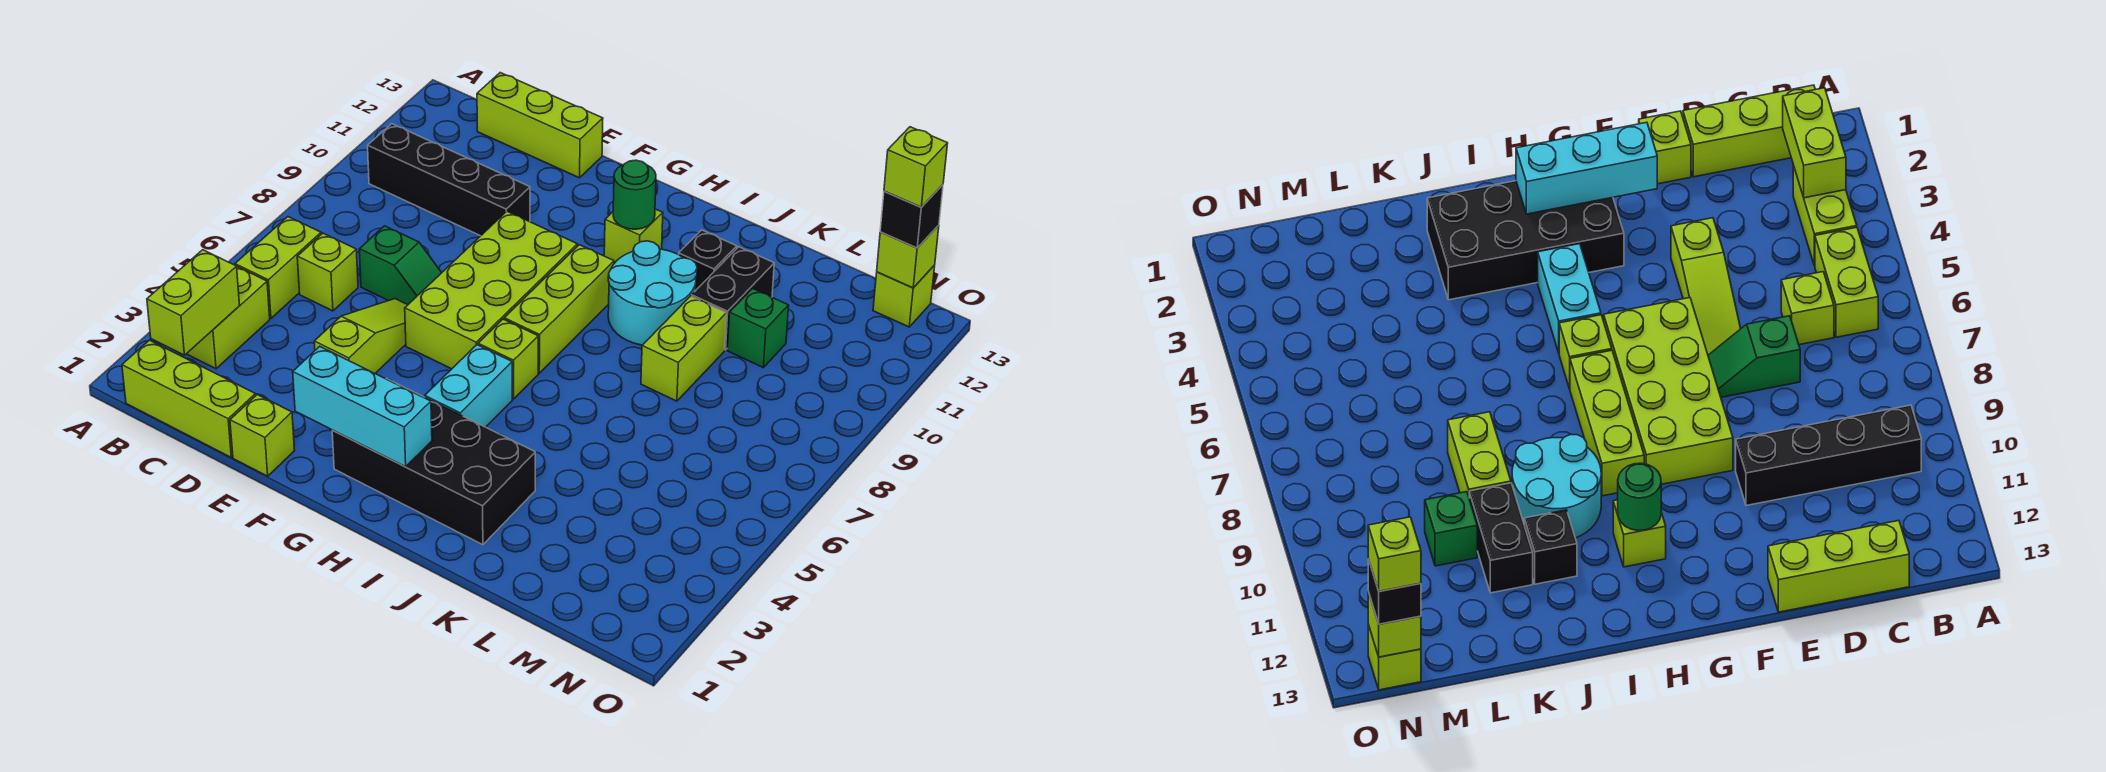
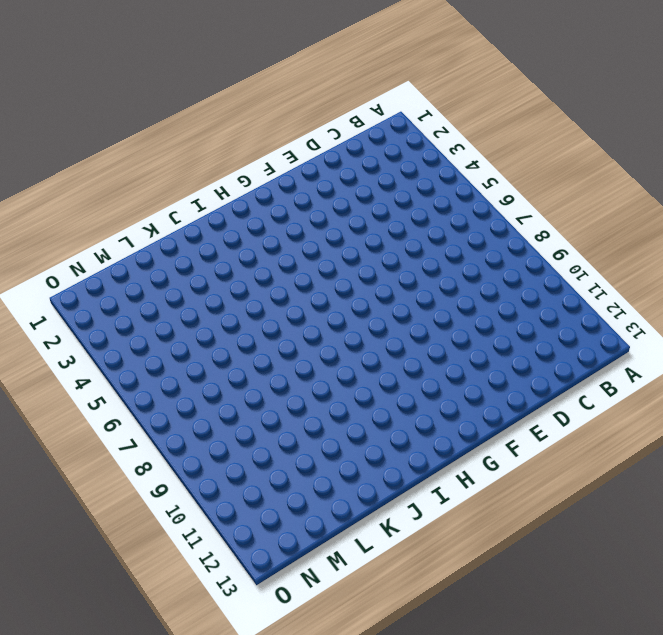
none -> lime 1x3 brick [122,340,256,457]
none -> lime 1x2 brick [187,267,270,369]
none -> lime 1x2 brick [235,217,321,318]

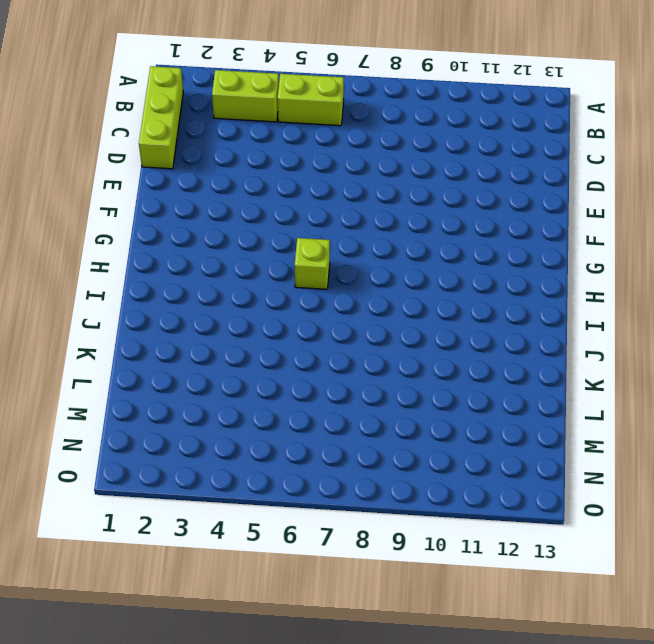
none -> black 1x4 brick [368,124,530,236]
none -> lime 1x1 brick [297,233,358,311]
none -> lime 1x3 brick [477,73,603,178]

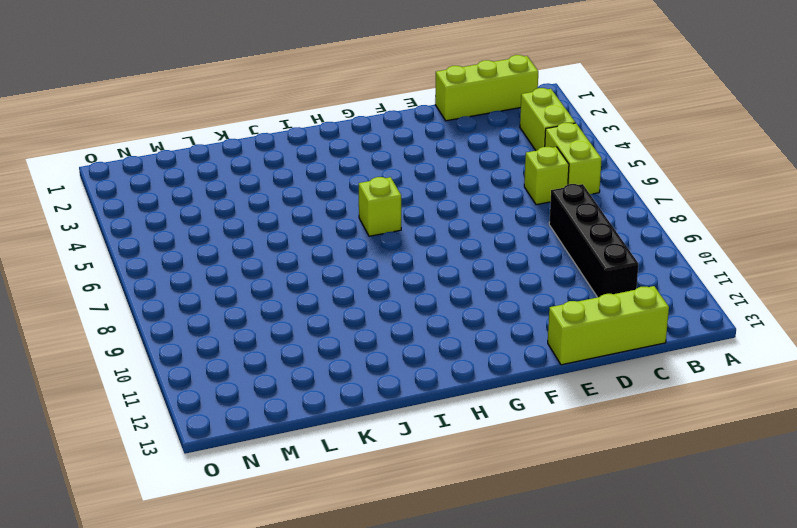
black 1x4 brick [549,184,638,297] -> black 1x4 brick turned to [368,124,530,236]
none -> green 1x2 slope [359,226,442,305]
none -> lime 1x1 brick [230,395,294,476]
none -> lime 1x3 slope [314,299,407,373]

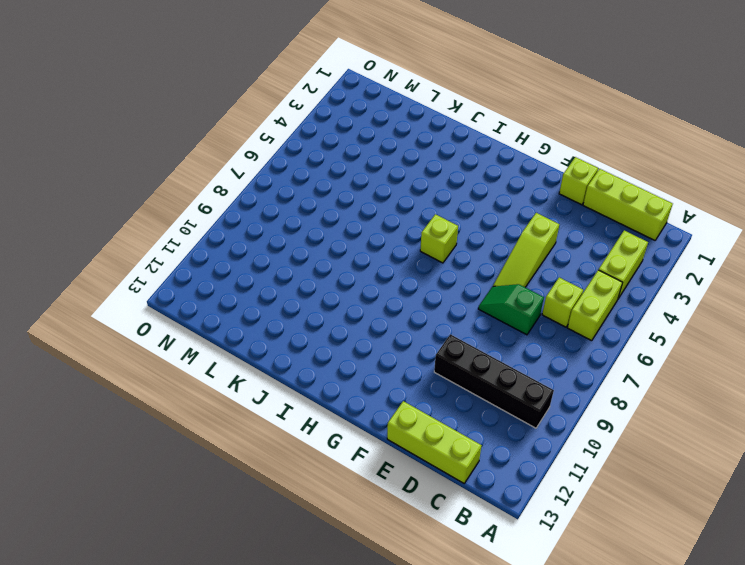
none -> lime 2x4 brick [405,212,577,369]
none -> black 2x4 brick [332,378,535,545]
none -> cyan 1x2 brick [425,345,512,427]

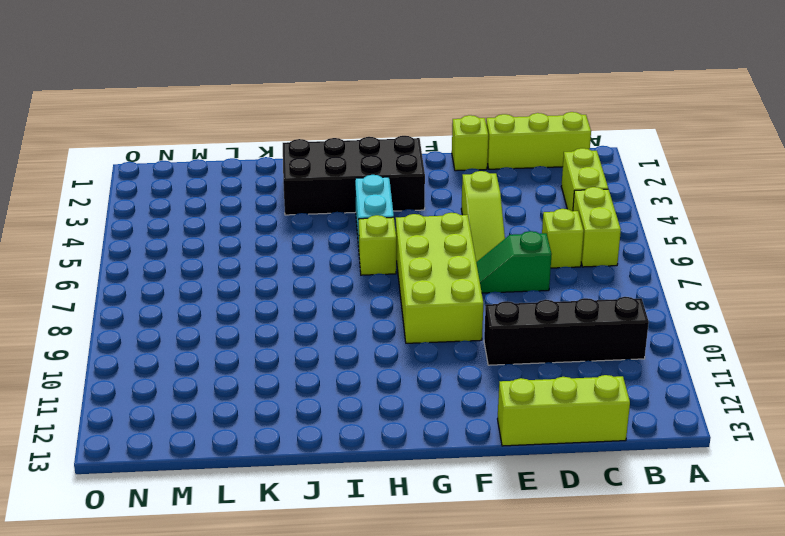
none -> lime 1x3 brick [504,245,614,373]
none -> lime 1x1 brick [604,209,663,263]
none -> cyan 2x2 round brick [608,241,697,345]

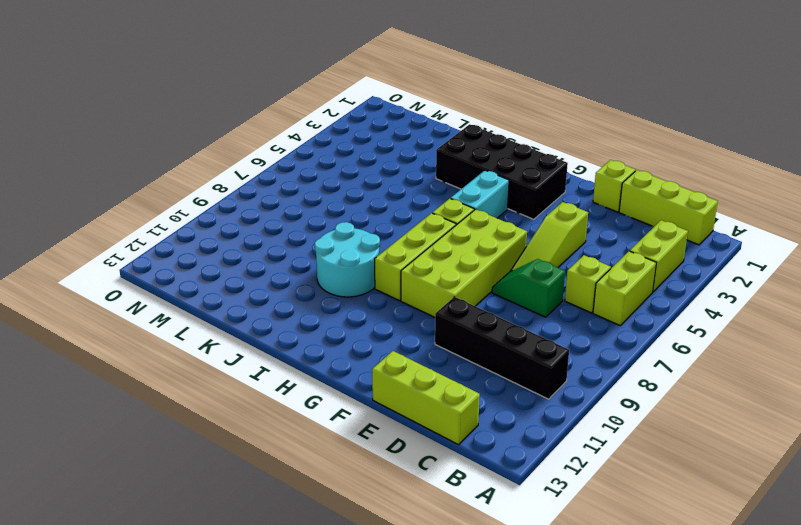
none -> lime 1x1 brick [604,209,663,263]
none -> black 1x1 brick [679,230,737,290]
none -> lime 1x2 brick [641,296,726,401]

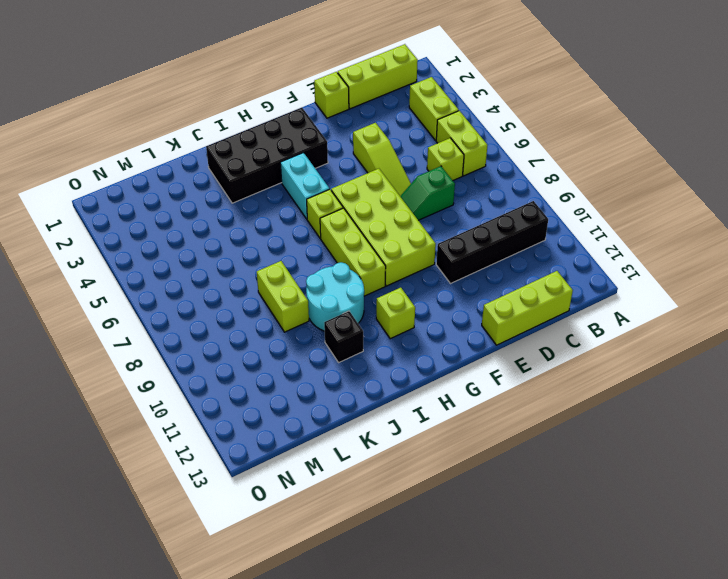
none -> black 1x2 brick [692,247,774,350]
none -> green 1x1 brick [727,289,789,367]
none -> lime 1x1 brick [873,265,935,327]

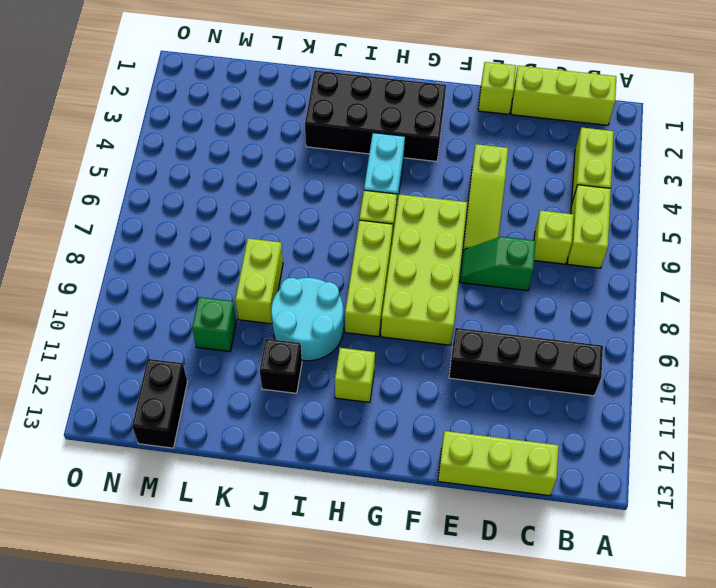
black 1x2 brick [132,359,188,448] -> black 1x2 brick moved to [692,247,774,350]
none -> lime 1x1 brick [873,265,935,327]
none -> lime 1x2 brick [147,250,240,355]
none -> cyan 1x3 brick [293,346,432,467]

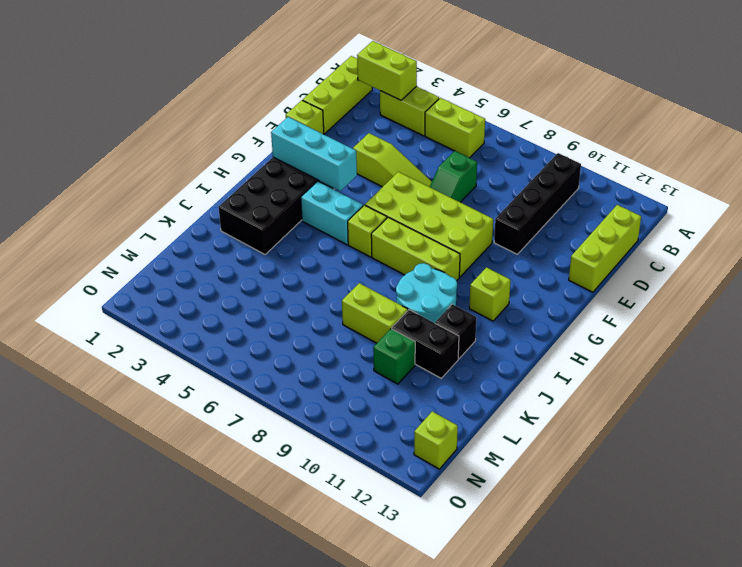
cyan 1x3 brick [271,117,357,191] -> cyan 1x3 brick turned to [293,346,432,467]
none -> lime 1x1 brick [297,233,358,311]
none -> green 1x1 round brick [613,160,656,229]
none -> lime 1x1 brick [877,225,939,288]

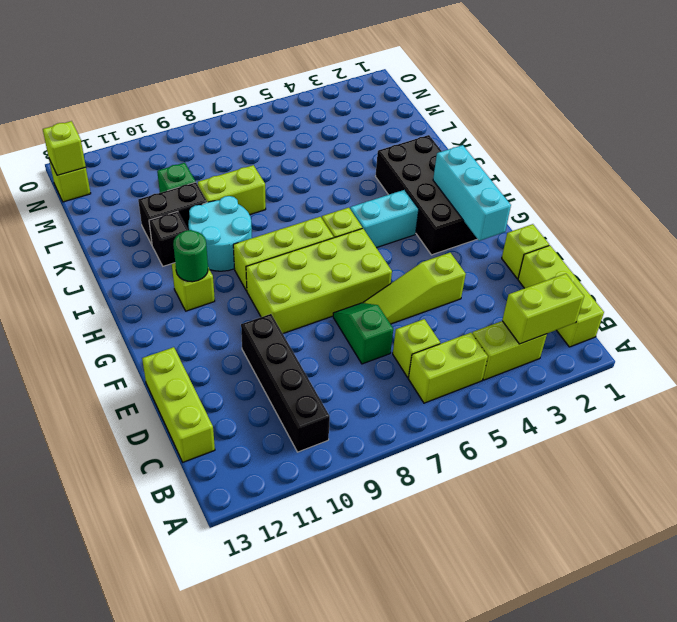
none -> black 1x1 brick [880,185,943,248]
none -> lime 1x1 brick [884,127,948,207]

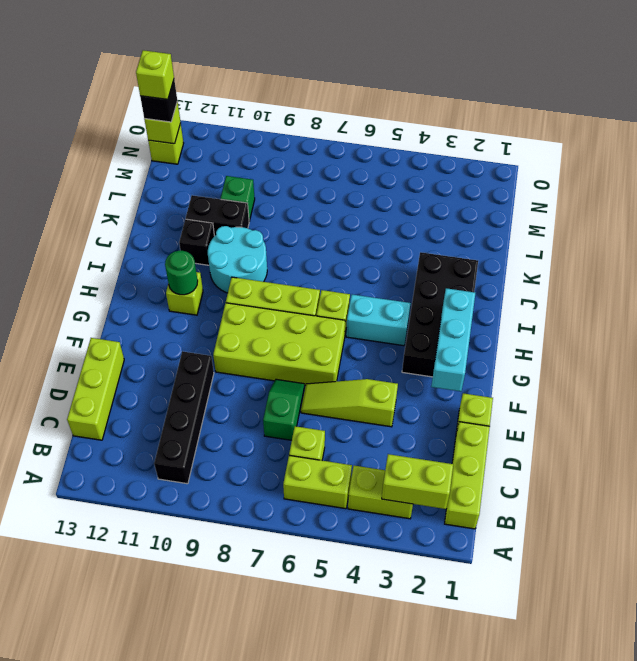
none -> lime 1x2 brick [641,296,726,401]

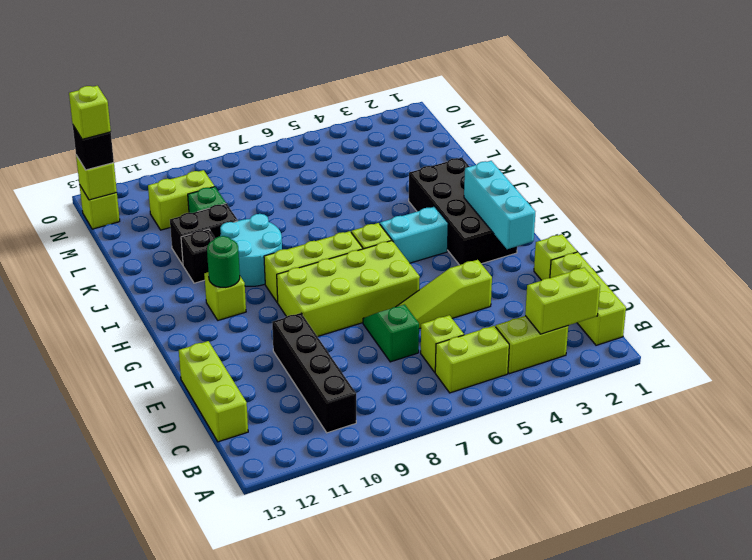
lime 1x2 brick [148,170,215,230] -> lime 1x2 brick moved to [641,296,726,401]

